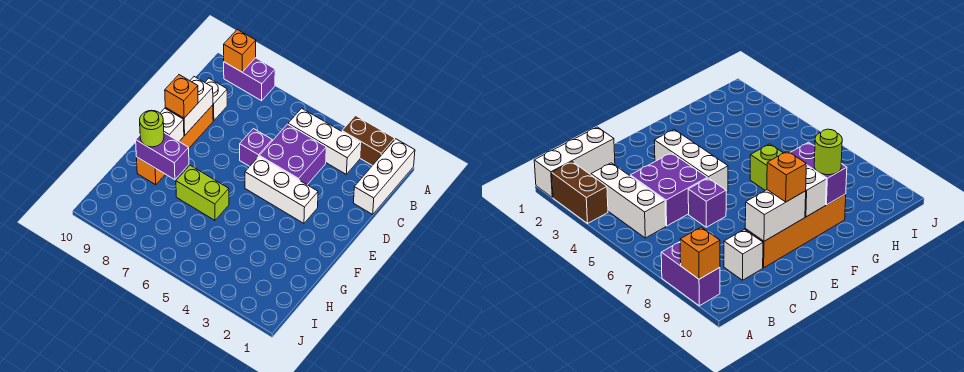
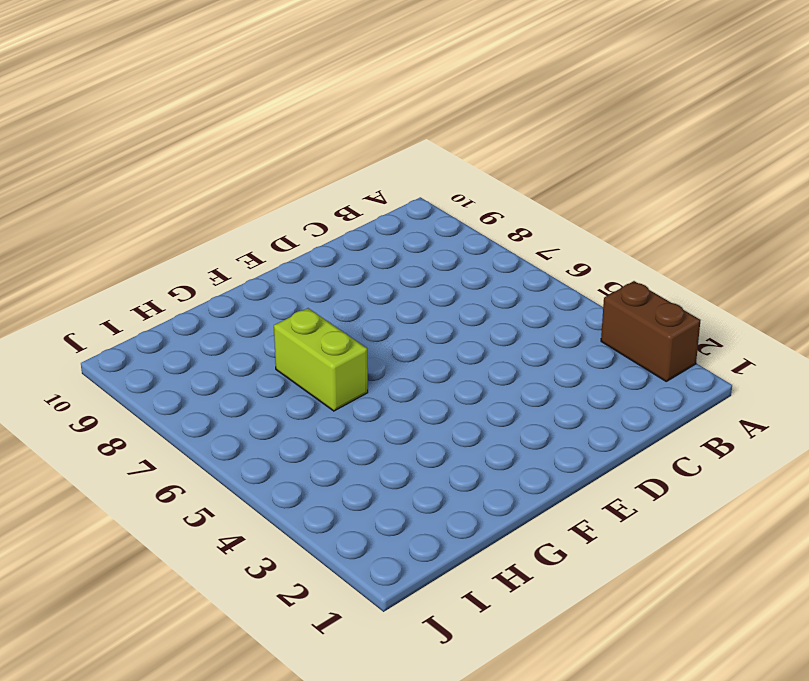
none -> white 1x3 brick [354,139,415,214]
none -> purple 1x2 brick [224,58,275,101]
none -> white 1x3 brick [288,108,361,174]

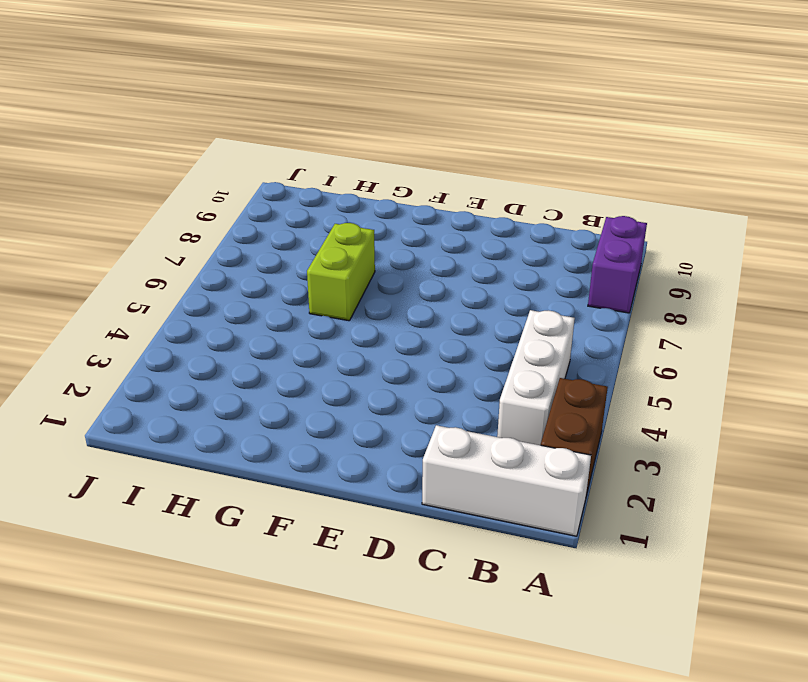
none -> purple 2x2 brick [260,124,326,185]
none -> white 1x1 brick [205,78,227,121]
none -> purple 1x1 brick [240,129,272,166]

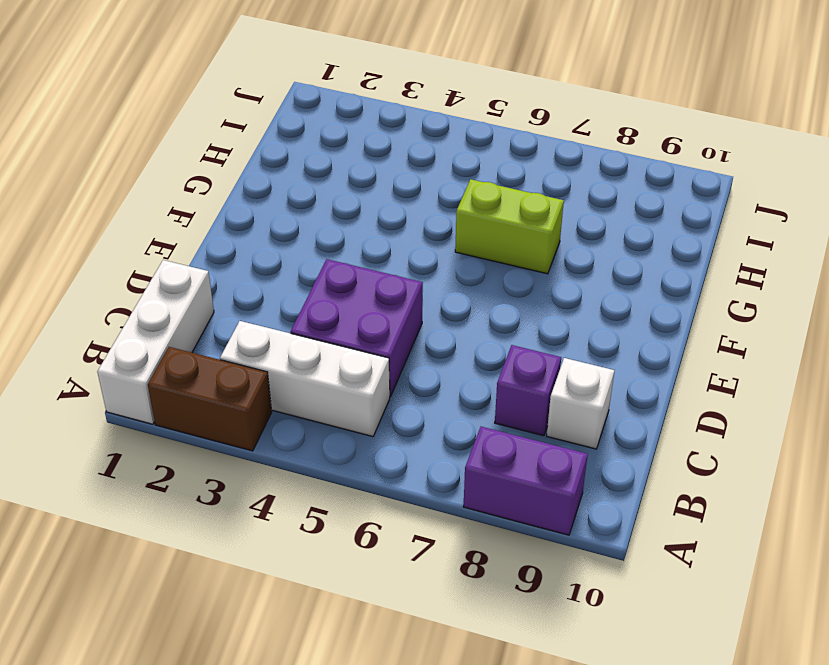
purple 1x1 brick [495,345,561,436] -> purple 1x1 brick moved to [240,129,272,166]
none -> orange 1x4 brick [137,105,213,185]
none -> white 1x3 brick [245,157,318,223]
none -> orange 1x1 brick [224,30,256,72]

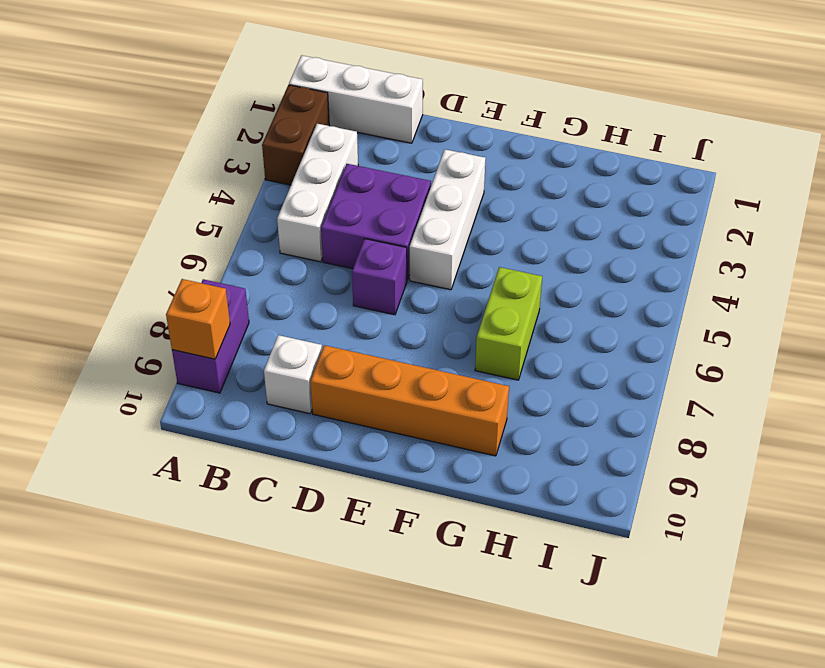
none -> white 1x2 brick [165,77,213,135]
none -> white 1x1 brick [160,108,184,141]
none -> purple 1x2 brick [136,133,189,180]

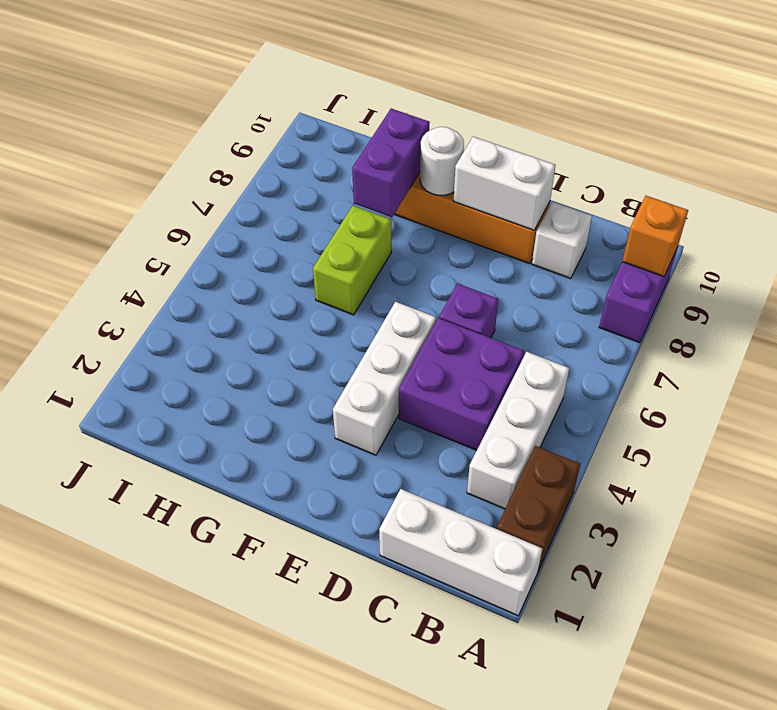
white 1x1 round brick [420,127,464,195] -> white 1x1 brick [160,108,184,141]
none -> orange 1x1 brick [165,75,198,118]
none -> lime 1x1 round brick [140,110,164,147]

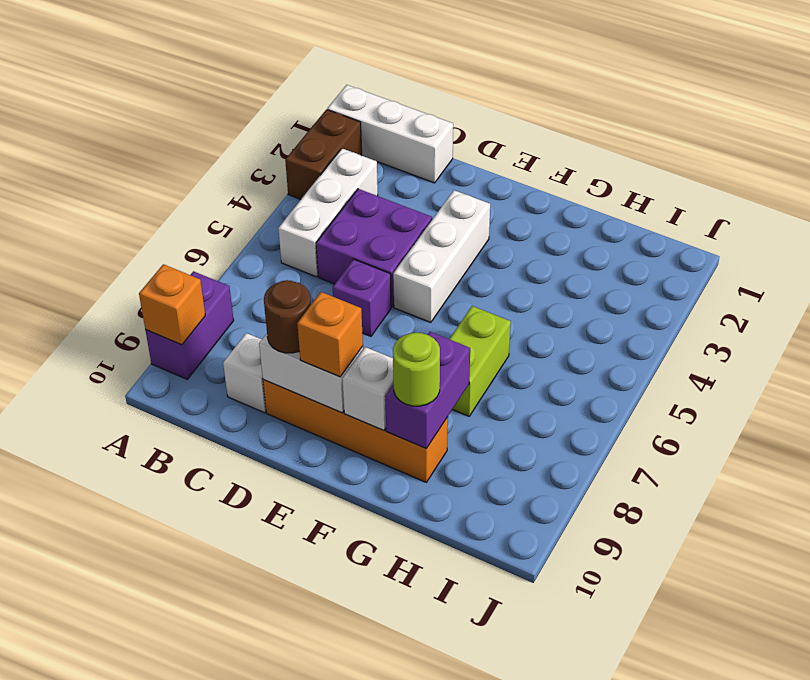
brown 1x1 round brick [264,280,311,353] -> none

